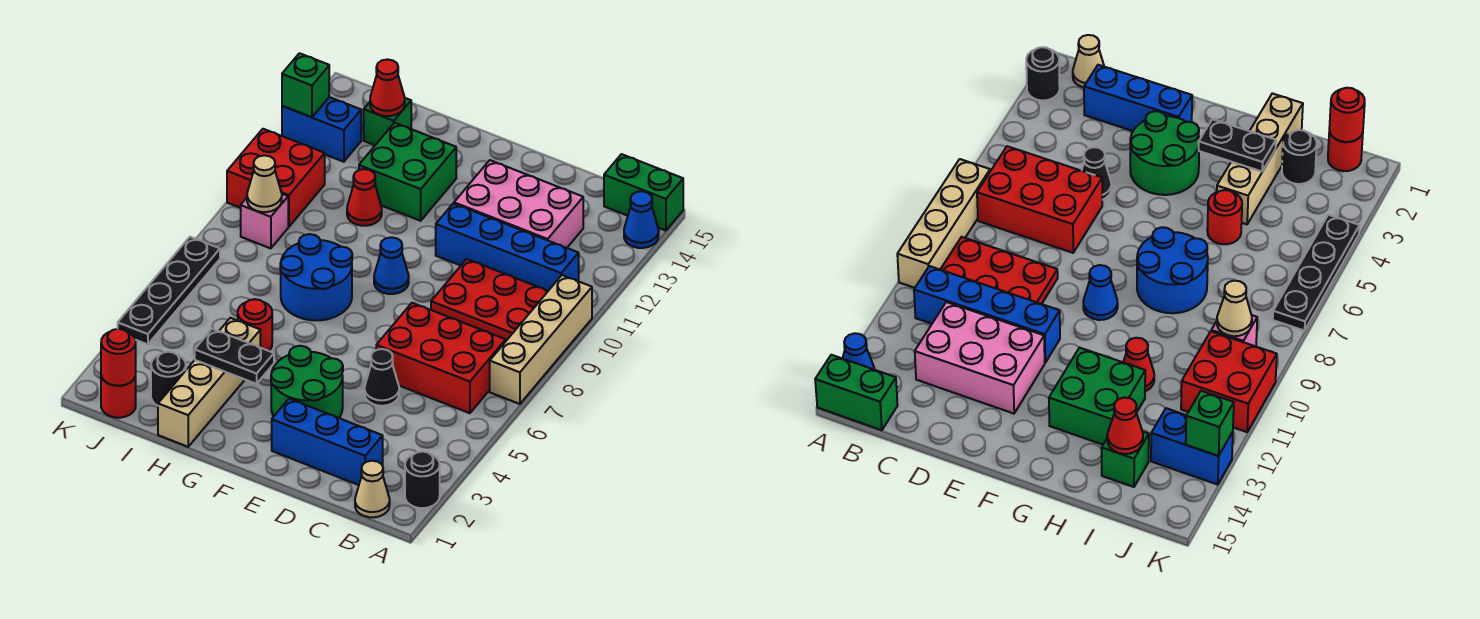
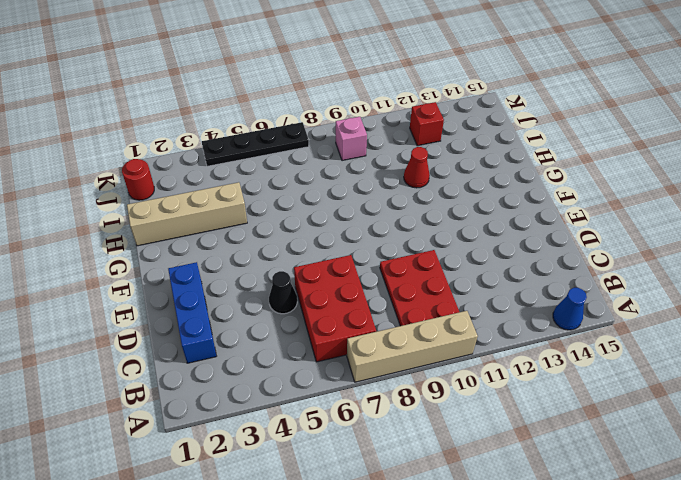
red 1x1 brick [410,102,444,146] -> none
none -> black 1x1 round brick [405,451,440,508]
none -> green 1x2 brick [604,154,683,231]
none -> tan 1x1 cone [355,461,390,517]
none -> blue 1x4 brick [436,203,579,291]

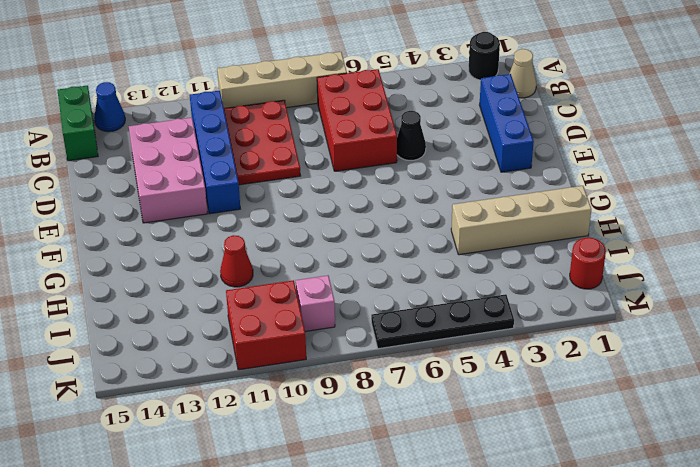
none -> green 2x2 round brick [271,346,343,418]
none -> blue 1x1 cone [374,237,409,294]
none -> blue 2x2 round brick [280,234,352,320]
none -> green 2x2 brick [359,123,456,221]

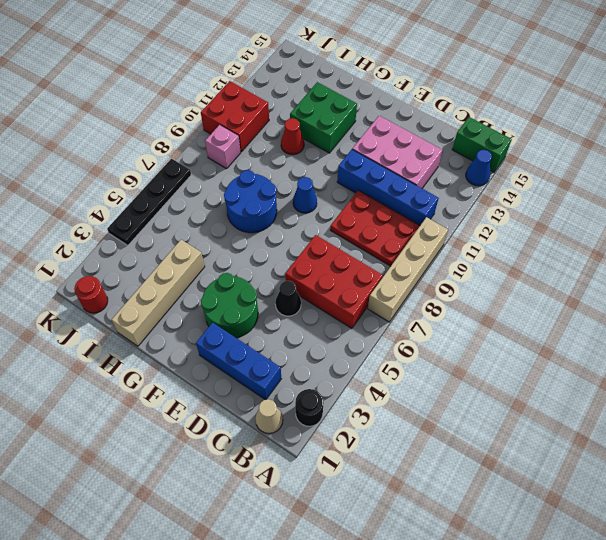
none -> red 1x1 round brick [238,299,272,351]
none -> black 1x1 round brick [151,352,186,406]
none -> green 1x1 brick [364,98,411,145]
none -> blue 1x2 brick [282,97,361,162]

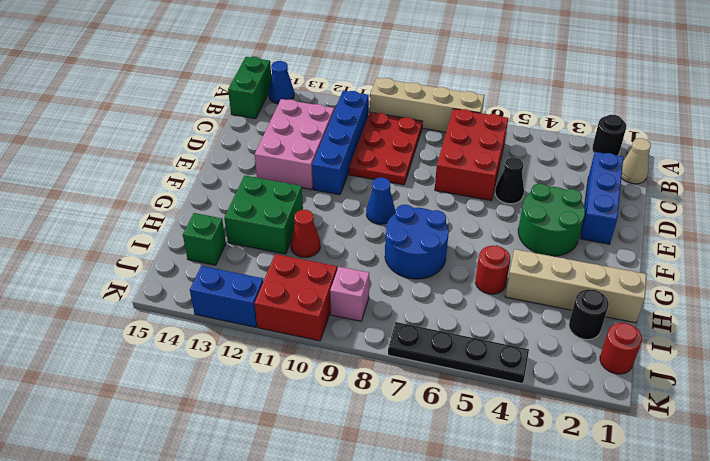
blue 1x2 brick [190,266,263,327] -> blue 1x2 brick turned to [282,97,361,162]
none -> black 1x2 plate [195,329,274,384]
none -> red 1x1 cone [370,59,405,116]
none -> red 1x1 round brick [101,329,136,386]
none -> tan 1x1 cone [247,155,282,212]

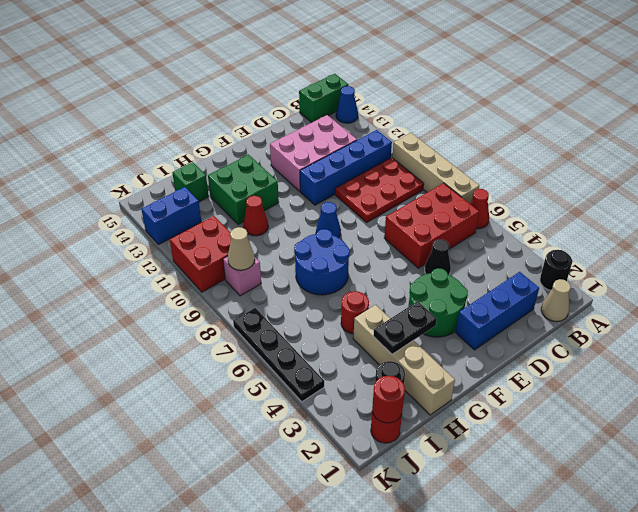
red 1x1 cone [470,189,489,229] -> red 1x1 cone moved to [370,59,405,116]
none -> green 1x1 brick [282,53,329,117]

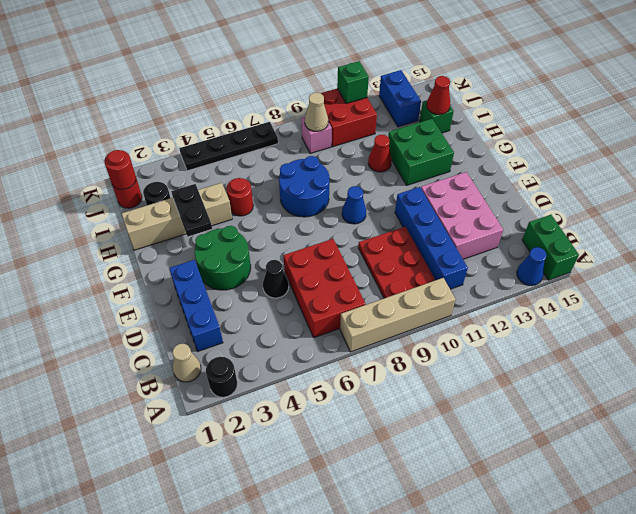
green 1x1 brick [337,61,369,104] -> green 1x1 brick moved to [282,53,329,117]

